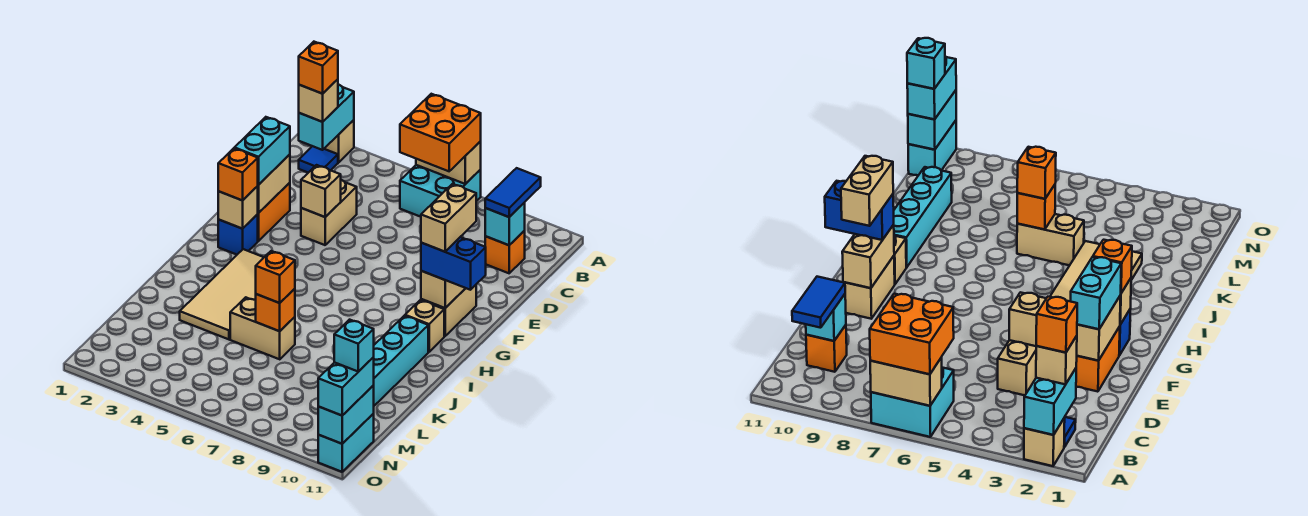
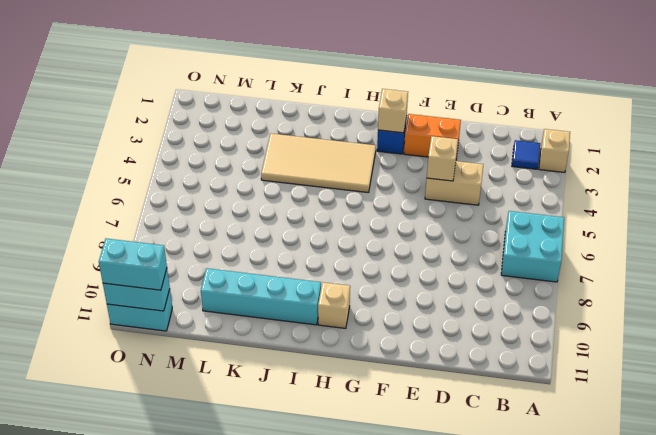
none -> orange 1x1 brick [485,231,525,273]
none -> tan 1x2 brick [421,285,476,336]
none -> tan 1x2 brick [230,297,295,359]
none -> cyan 1x2 brick [299,85,354,150]

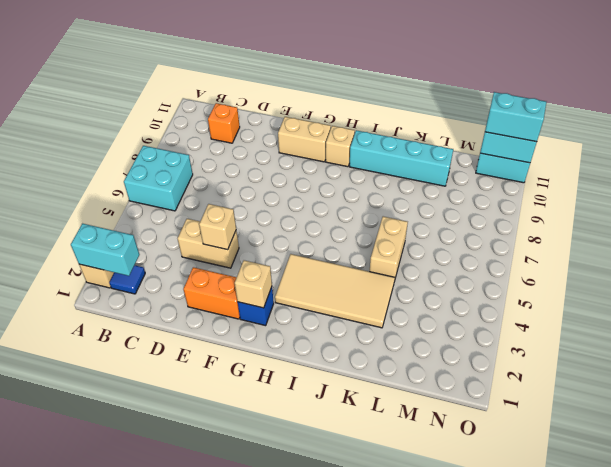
none -> tan 1x2 brick [416,142,481,184]
none -> cyan 1x1 brick [485,203,525,245]
none -> tan 1x2 brick [258,155,290,213]
none -> tan 1x2 brick [421,271,465,308]

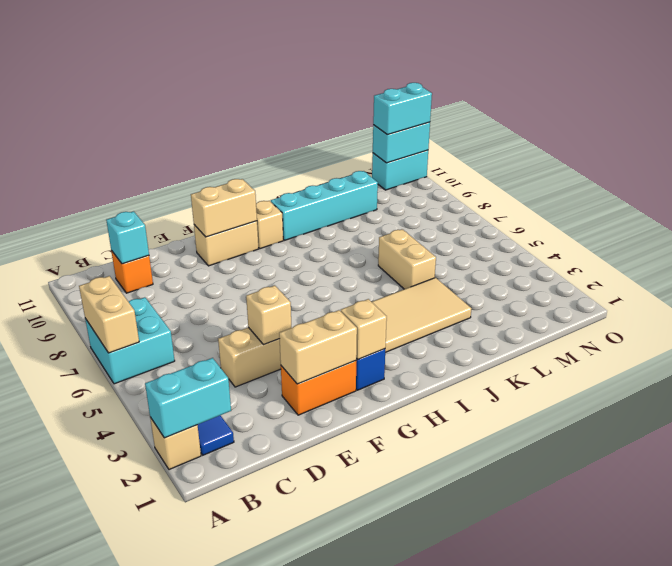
none -> orange 1x1 brick [256,289,295,331]
none -> orange 2x2 brick [400,94,481,171]
none -> tan 1x1 brick [299,79,338,122]
none -> blue 1x2 tile [485,168,541,217]

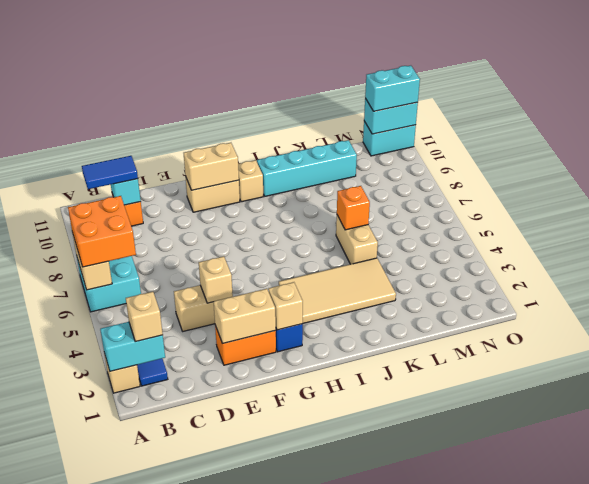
none -> cyan 1x2 brick [235,117,290,185]
none -> orange 1x1 brick [218,148,258,200]
none -> blue 1x2 brick [421,237,486,290]
none -> orange 1x1 brick [256,251,295,303]

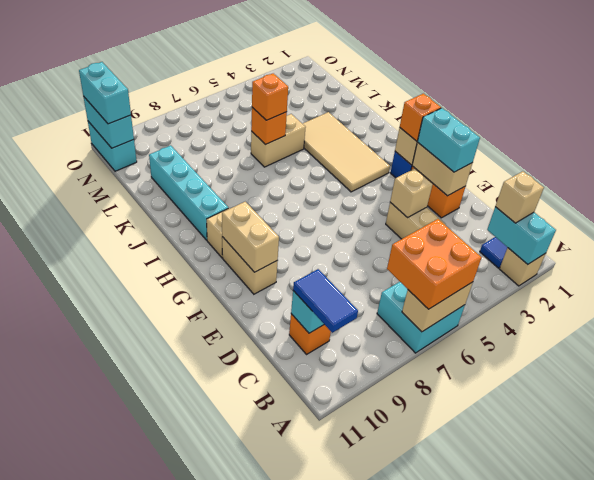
none -> blue 1x2 brick [421,237,486,290]
none -> orange 1x1 brick [299,42,338,94]
none -> tan 1x2 brick [421,184,476,252]
none -> cyan 1x1 brick [334,320,374,372]

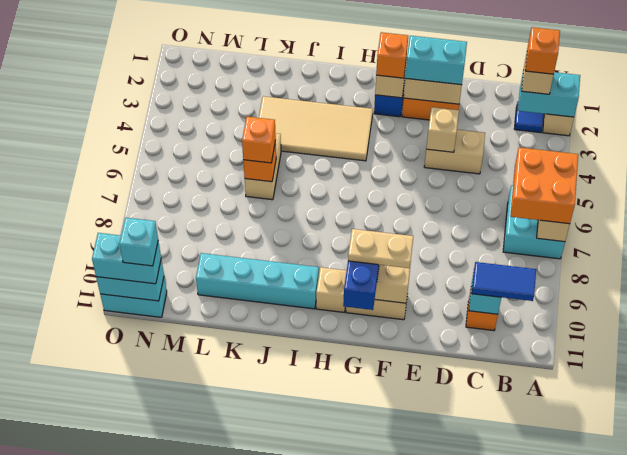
tan 1x2 plate [348,229,413,268] -> tan 1x2 brick [421,184,476,252]

